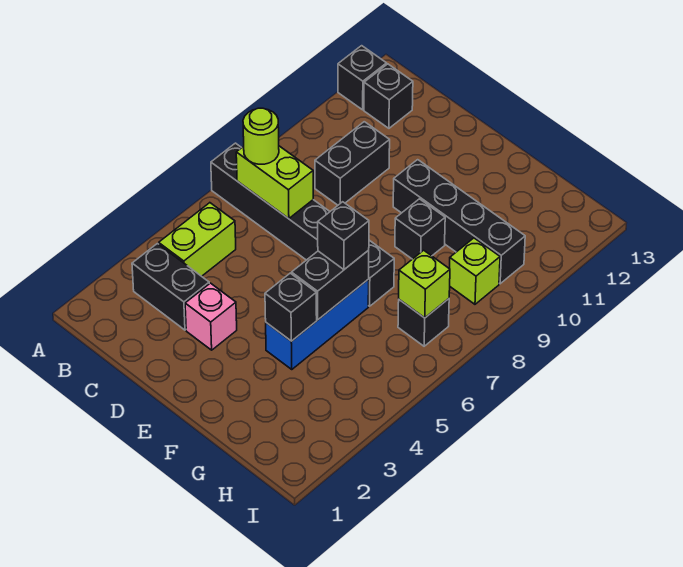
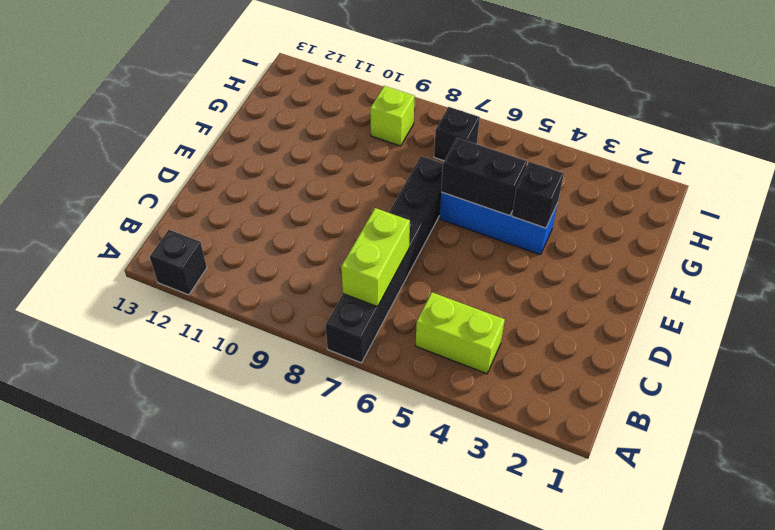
none -> black 1x2 brick [132,244,209,330]
none -> black 1x1 brick [364,64,413,128]
none -> black 1x2 brick [315,122,390,205]

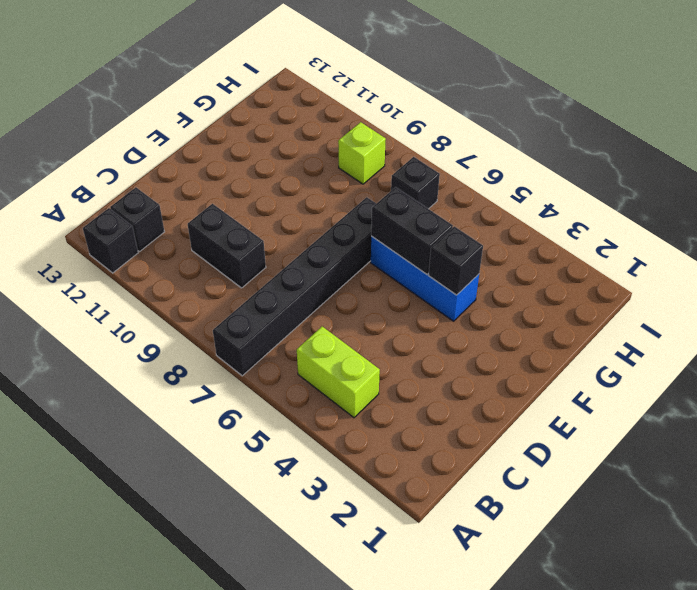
none -> black 1x2 brick [132,244,209,330]
none -> pink 1x1 brick [185,283,237,350]
none -> black 1x4 brick [393,160,525,284]

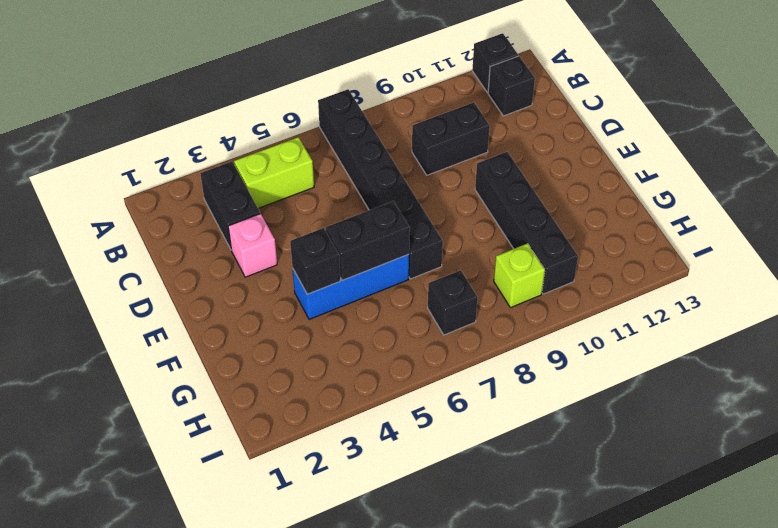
none -> black 1x1 brick [395,199,445,259]
none -> lime 1x2 brick [236,146,313,219]
none -> lime 1x1 brick [399,250,450,318]

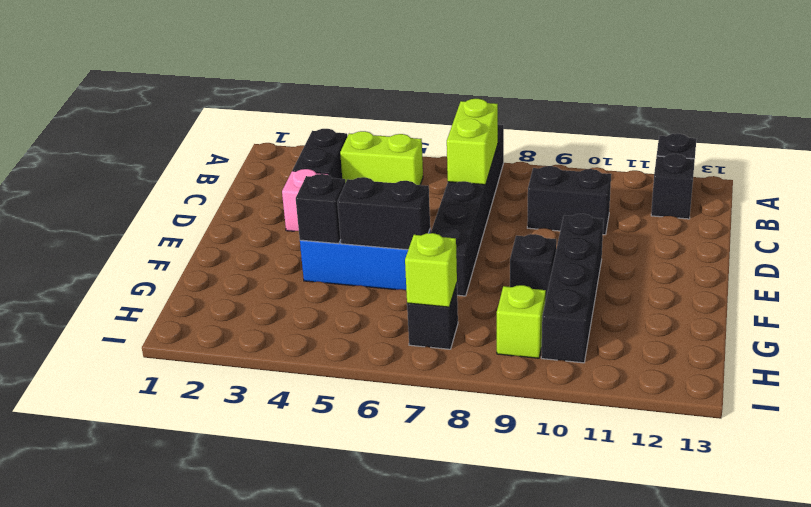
none -> lime 1x1 round brick [243,108,279,164]
none -> black 1x1 brick [318,202,369,270]

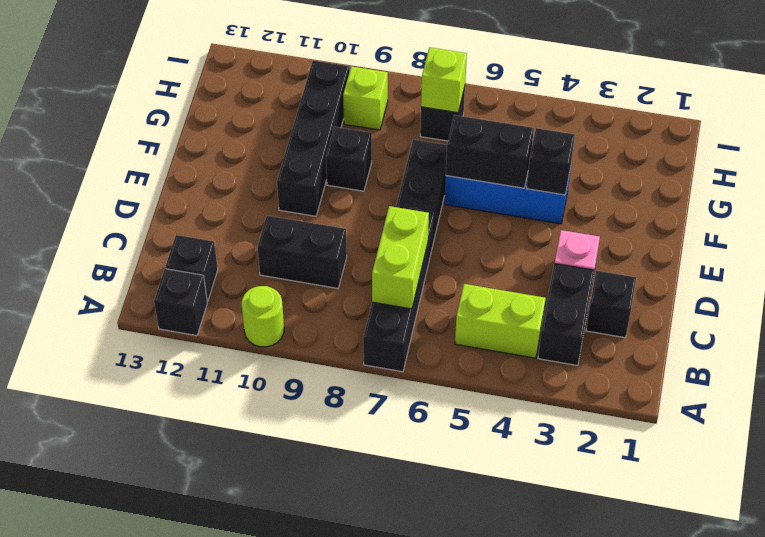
lime 1x1 round brick [242,286,284,347] -> lime 1x1 round brick moved to [243,108,279,164]
black 1x1 brick [586,271,636,338] -> black 1x1 brick moved to [318,202,369,270]

